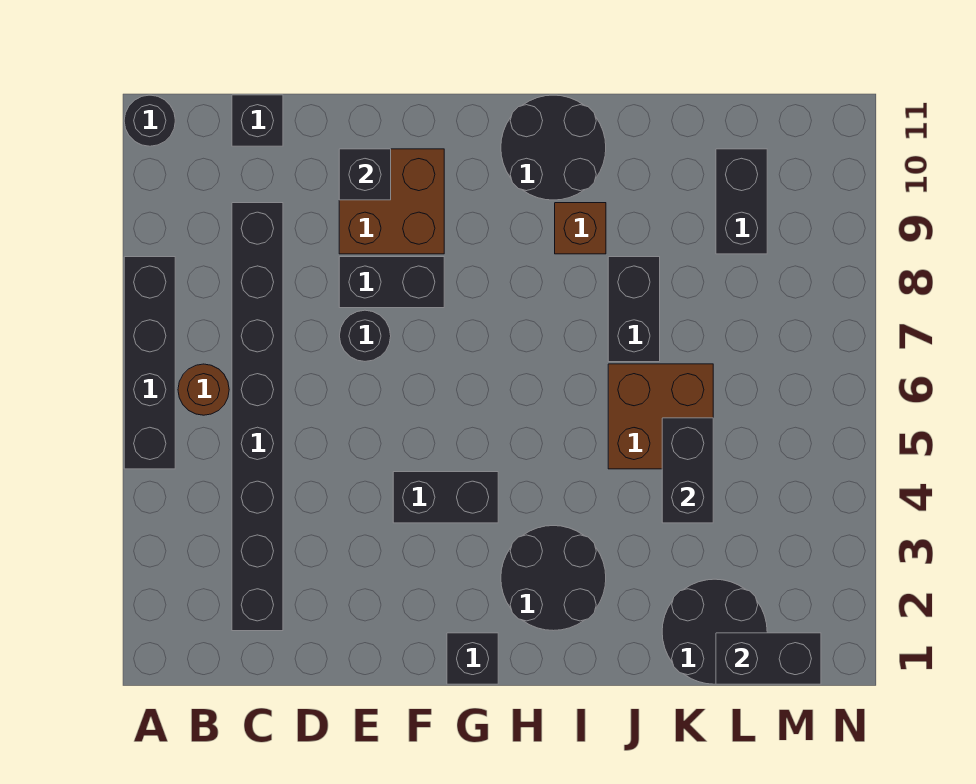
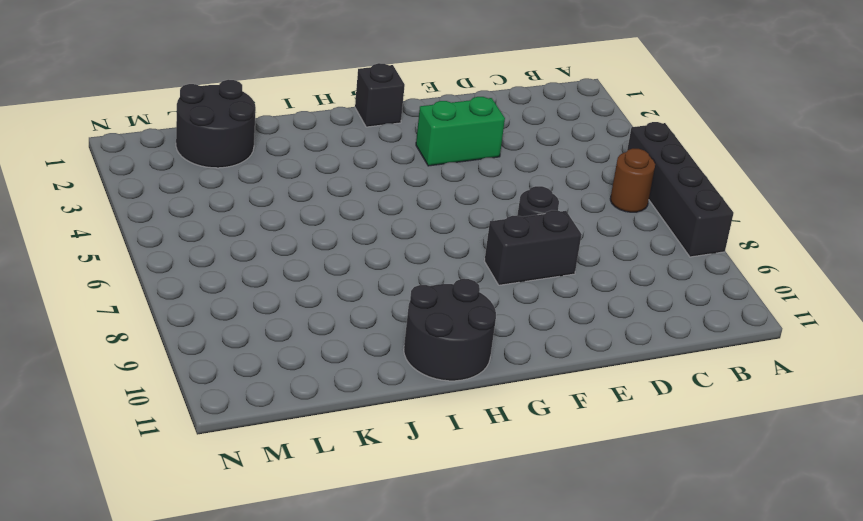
green 1x2 brick [416,97,505,166] -> none
none -> black 1x1 round brick [124,95,175,146]
none -> black 1x8 brick [232,203,283,631]
none -> black 1x1 brick [232,95,283,146]

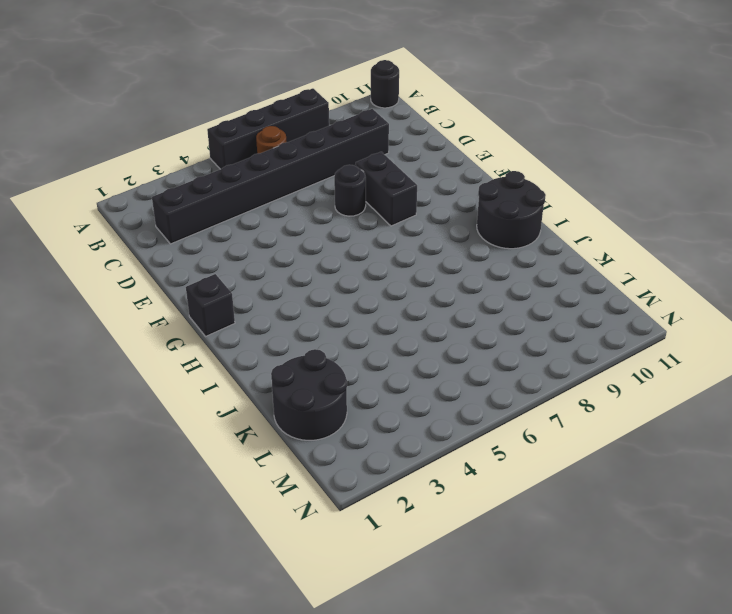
none -> black 1x1 brick [232,95,283,146]
none -> brown 2x2 brick [339,149,444,254]
none -> black 1x2 brick [393,472,498,523]

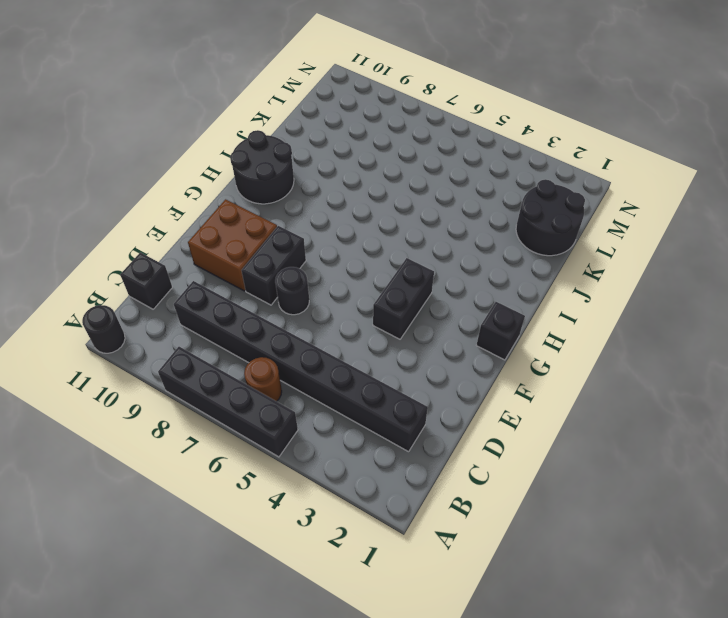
none -> black 2x2 round brick [501,526,606,631]
none -> brown 1x1 brick [555,203,606,254]
none -> brown 2x2 brick [608,364,713,469]

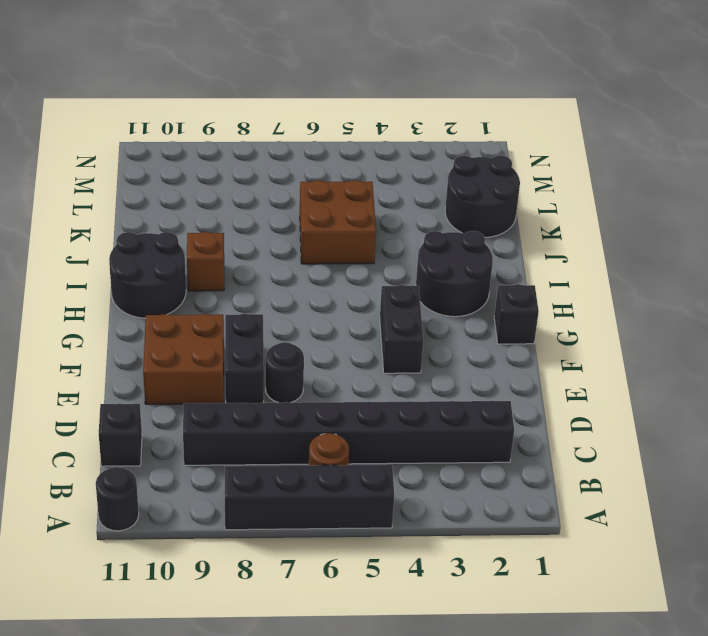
none -> black 1x2 brick [608,257,660,362]
none -> black 1x2 brick [716,149,767,254]
none -> black 1x1 brick [339,149,391,200]

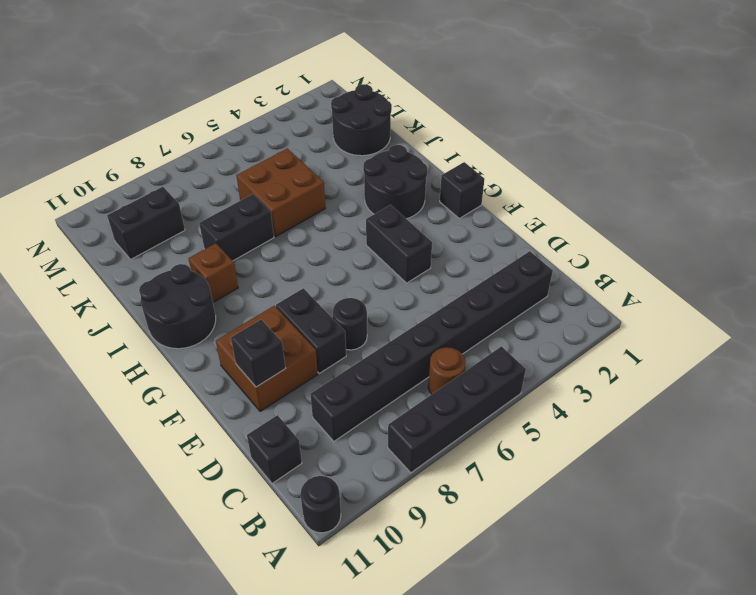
none -> black 1x2 brick [662,418,713,523]
none -> black 1x2 brick [716,633,821,684]

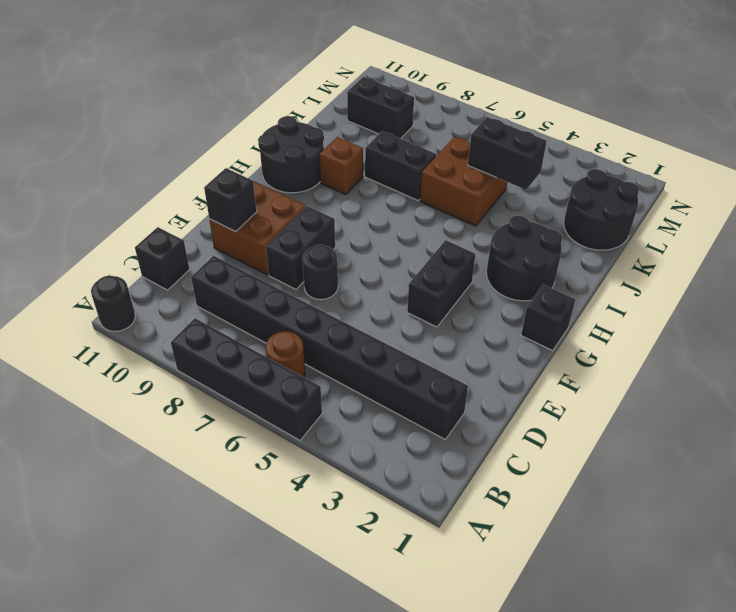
none -> black 1x2 brick [716,633,821,684]

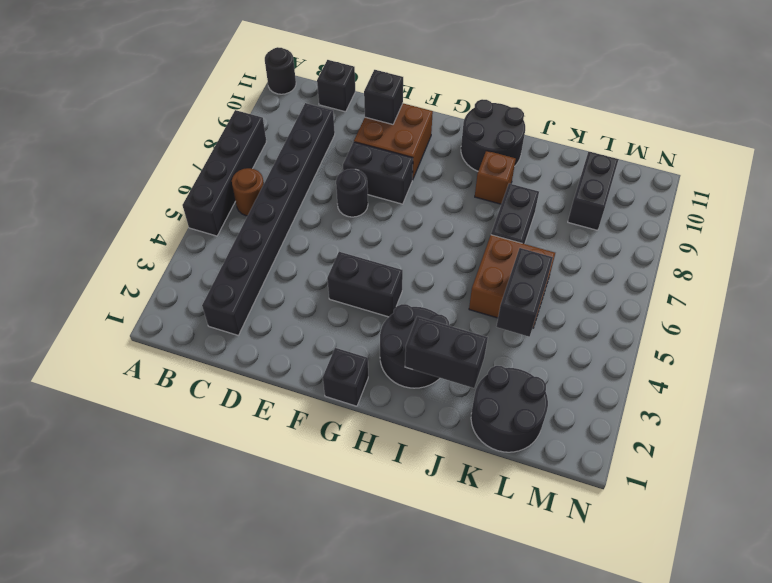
black 1x2 brick [405,316,488,388] -> black 1x2 brick moved to [716,633,821,684]

